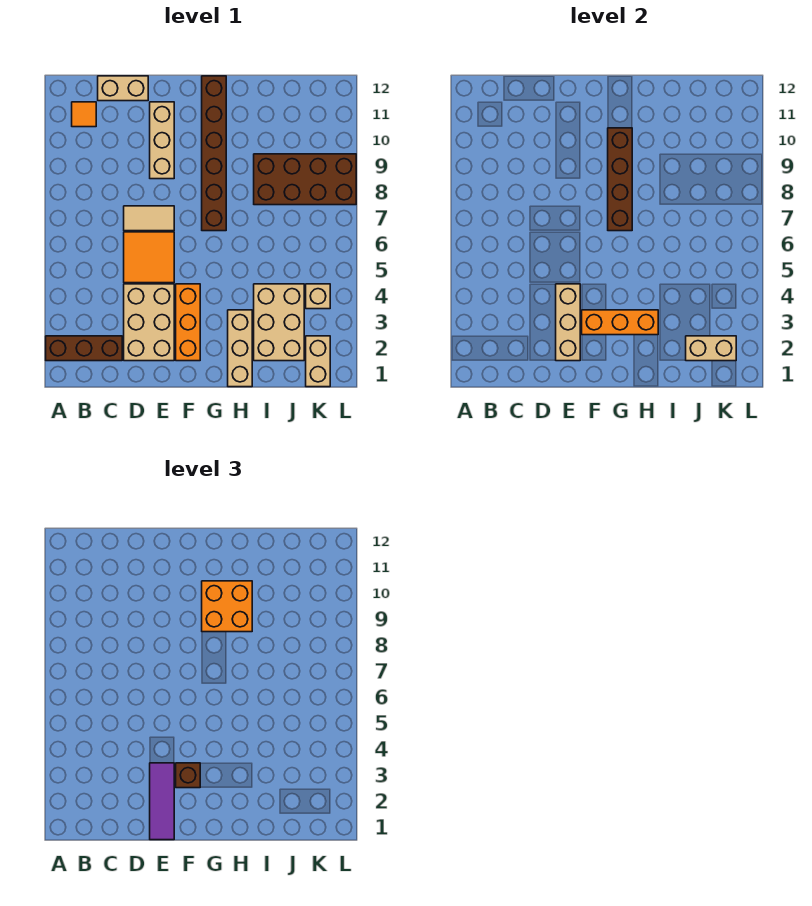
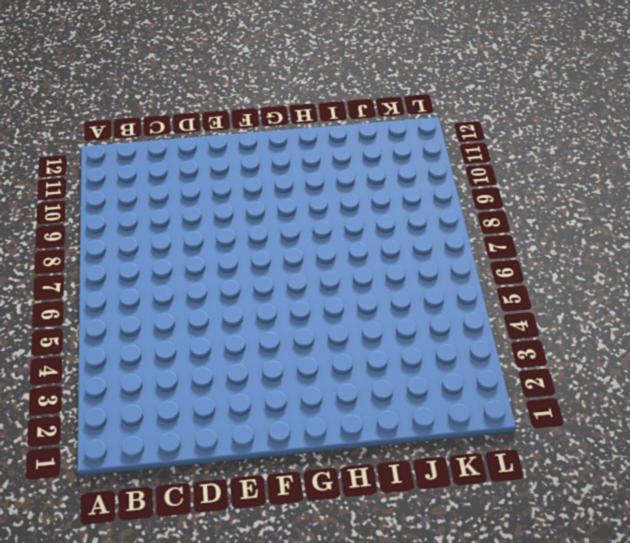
none -> brown 1x3 brick [46,336,122,361]
none -> orange 1x1 tile [72,102,96,127]
none -> tan 1x2 brick [98,76,148,101]

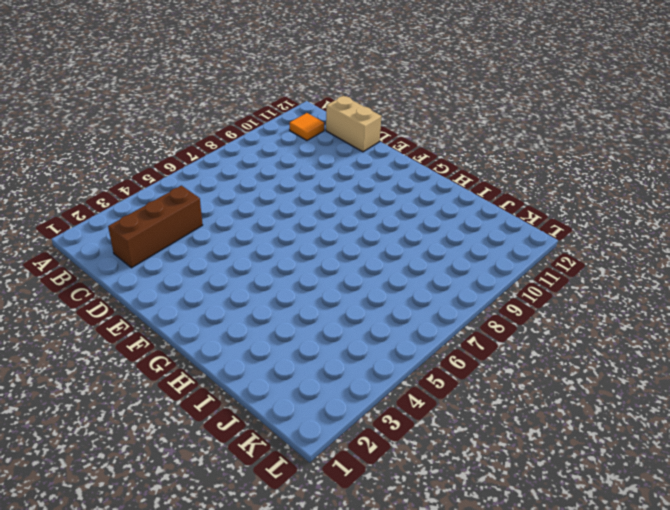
brown 1x3 brick [108,186,202,268] -> brown 1x3 brick turned to [46,336,122,361]
none -> tan 2x3 brick [124,284,174,361]
none -> orange 2x2 tile [124,232,174,283]
none -> tan 1x2 tile [124,206,174,231]

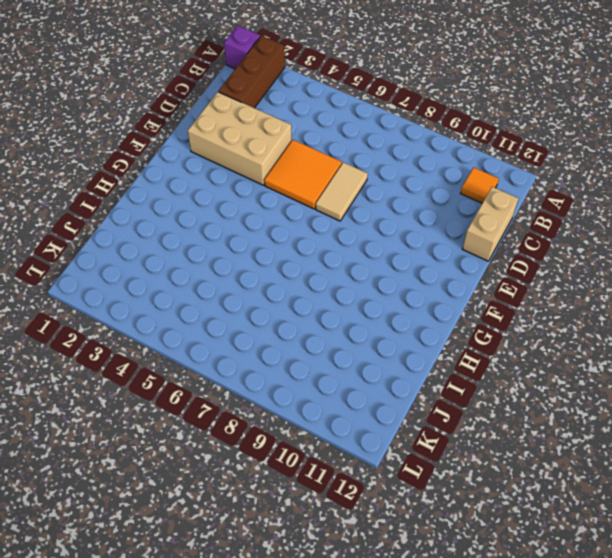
purple 1x1 brick [224,26,260,69] -> none
none -> tan 1x3 brick [150,102,174,179]
none -> orange 1x3 brick [176,284,200,361]
none -> brown 1x6 brick [202,76,226,231]

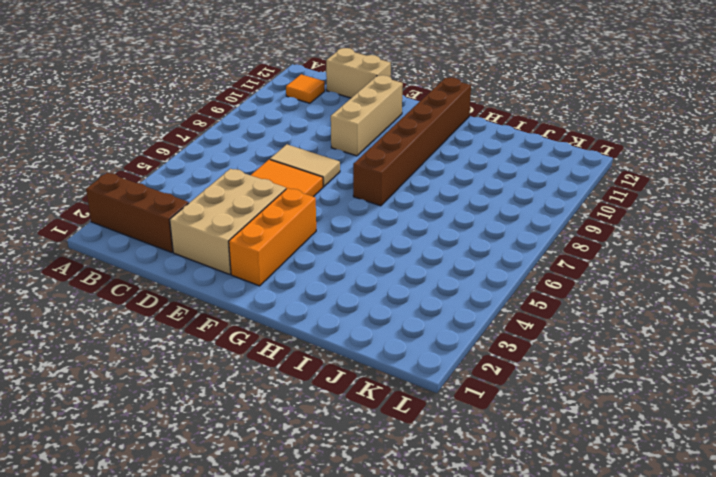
none -> tan 1x3 brick [228,310,252,387]
none -> tan 2x3 brick [254,284,304,361]
none -> brown 2x4 brick [254,154,356,205]

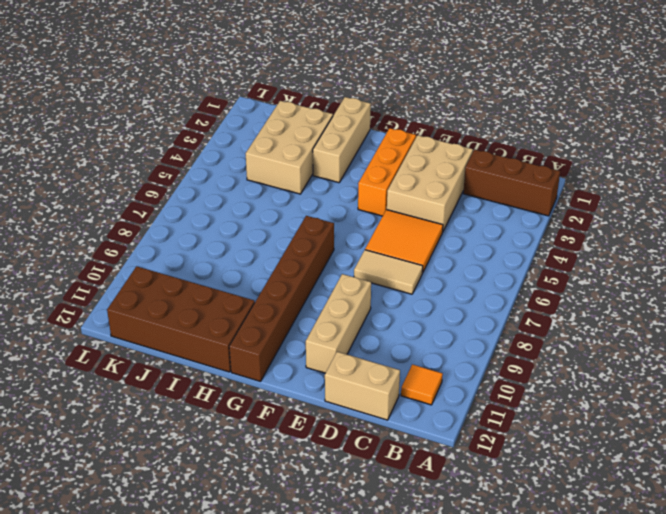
brown 2x4 brick [107,266,255,372] -> brown 2x4 brick moved to [254,154,356,205]
none -> tan 1x2 brick [306,336,330,387]
none -> tan 1x1 brick [306,284,330,309]
none -> tan 1x3 brick [556,284,580,361]

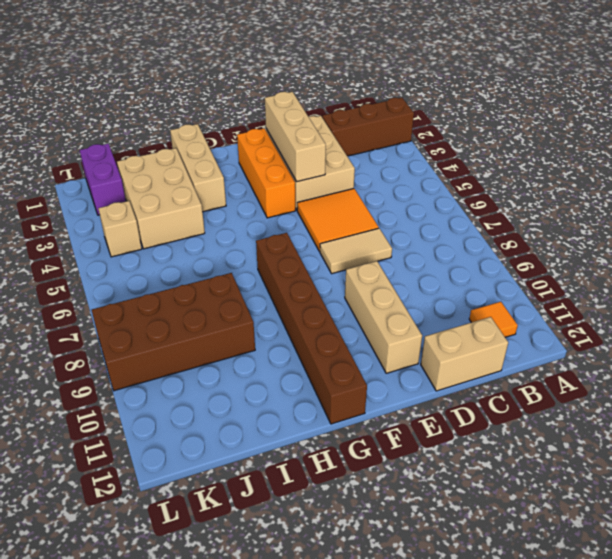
purple 1x2 brick [80,144,126,215] -> tan 1x2 brick [306,336,330,387]
none -> orange 1x3 brick [582,310,658,335]
none -> brown 1x4 brick [608,128,632,231]
none -> tan 1x2 brick [686,336,736,361]

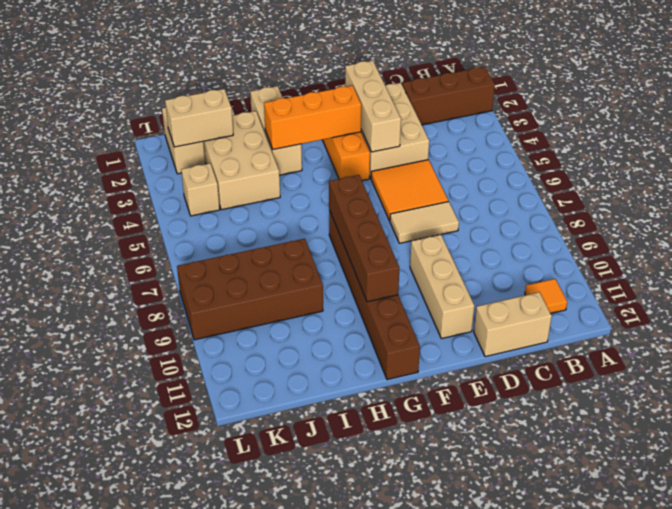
none -> purple 1x3 tile [150,763,174,840]
none -> brown 1x1 brick [176,763,200,788]
none -> orange 2x2 brick [202,581,252,632]

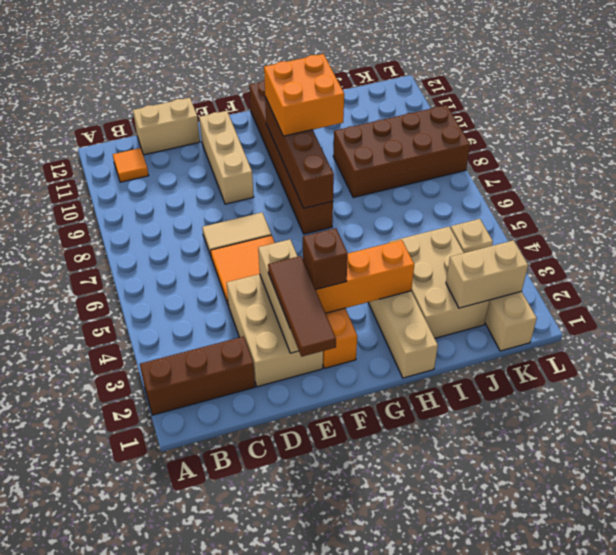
brown 1x3 tile [268,256,336,357] -> purple 1x3 tile [150,763,174,840]

